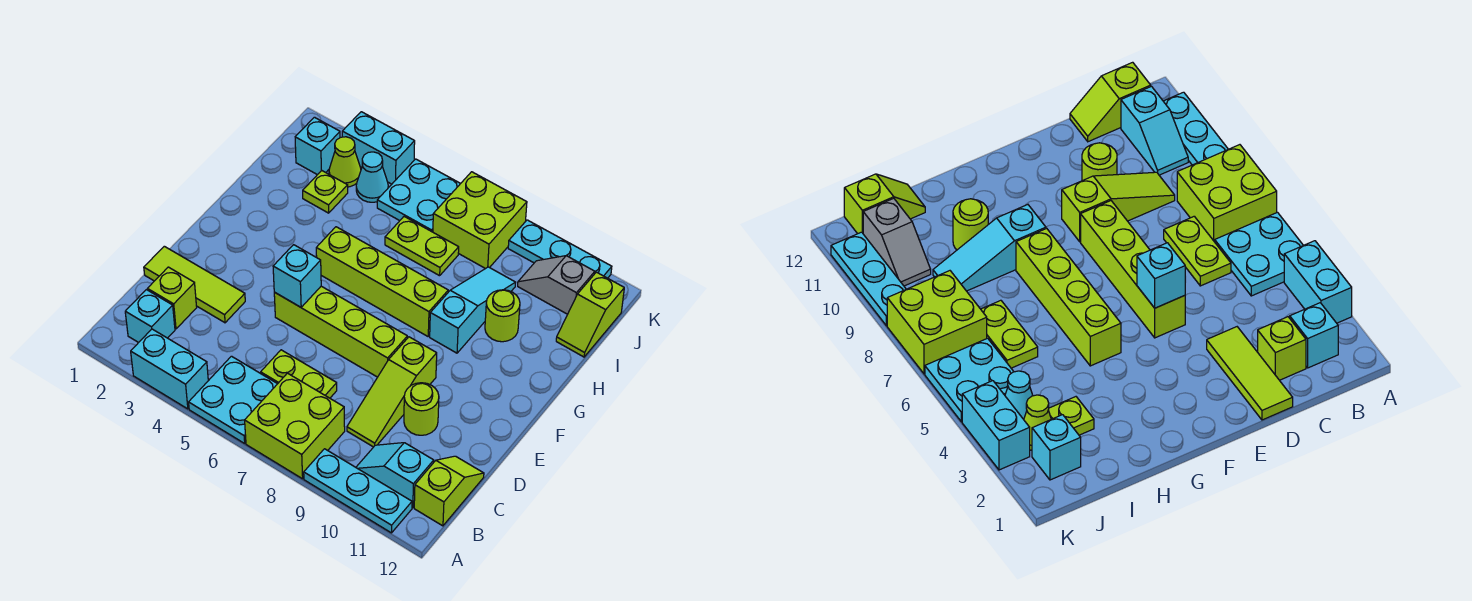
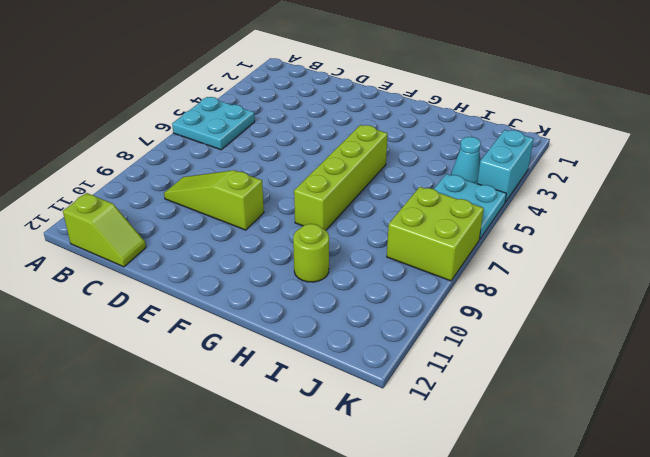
none -> cyan 1x2 brick [131,329,208,409]
none -> lime 2x2 brick [245,373,345,479]
none -> cyan 1x3 plate [304,449,412,533]

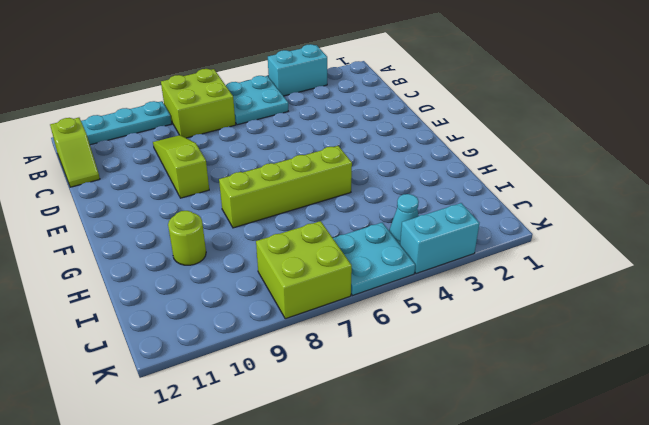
none -> cyan 1x1 brick [125,290,175,343]
none -> cyan 1x2 slope [356,443,434,508]
none -> lime 1x1 brick [148,267,197,329]

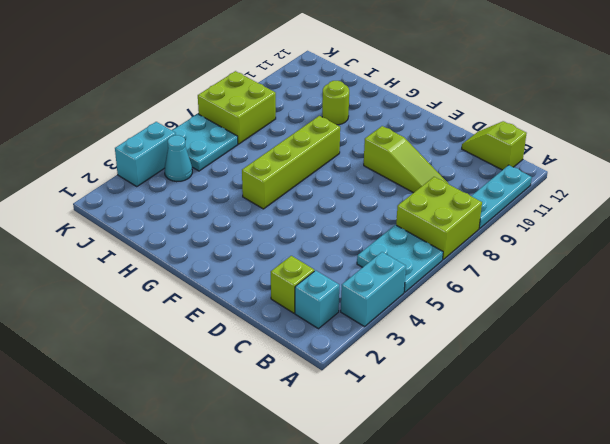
none -> cyan 1x2 slope [356,443,434,508]
none -> lime 1x2 plate [261,350,337,398]
none -> lime 1x3 tile [144,246,245,323]

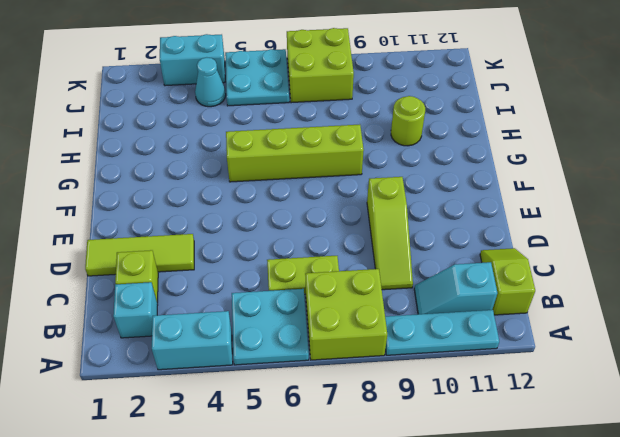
none -> lime 1x1 round brick [404,383,439,435]
none -> lime 1x4 brick [274,286,407,377]
none -> cyan 1x3 slope [430,267,516,353]

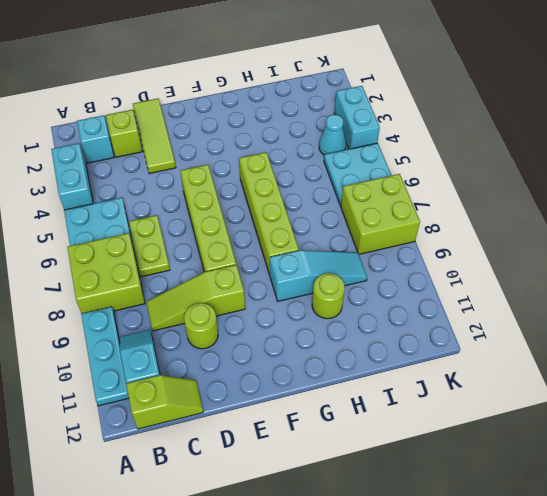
none -> lime 1x1 plate [303,171,348,213]
none -> lime 1x2 plate [385,217,459,276]
none -> lime 1x2 slope [556,272,624,357]

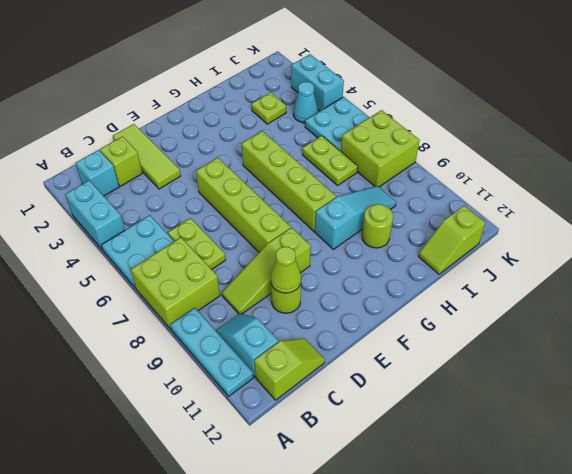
lime 1x1 cone [271,247,301,293] -> lime 1x1 cone moved to [329,137,361,187]
none -> cyan 1x1 brick [295,117,340,175]
none -> grey 1x2 slope [518,256,595,314]
none -> cyan 1x3 plate [508,220,612,278]

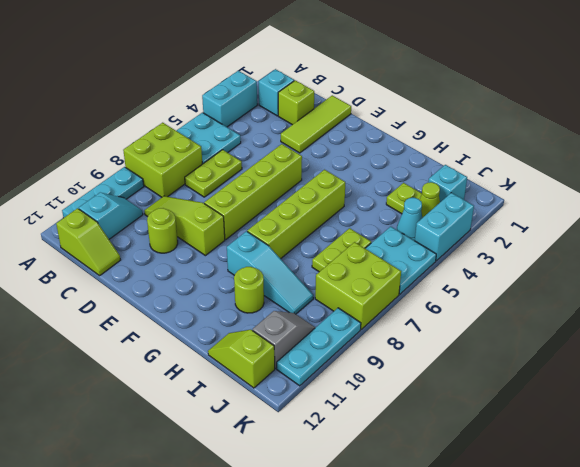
none -> cyan 1x1 brick [273,245,321,307]

